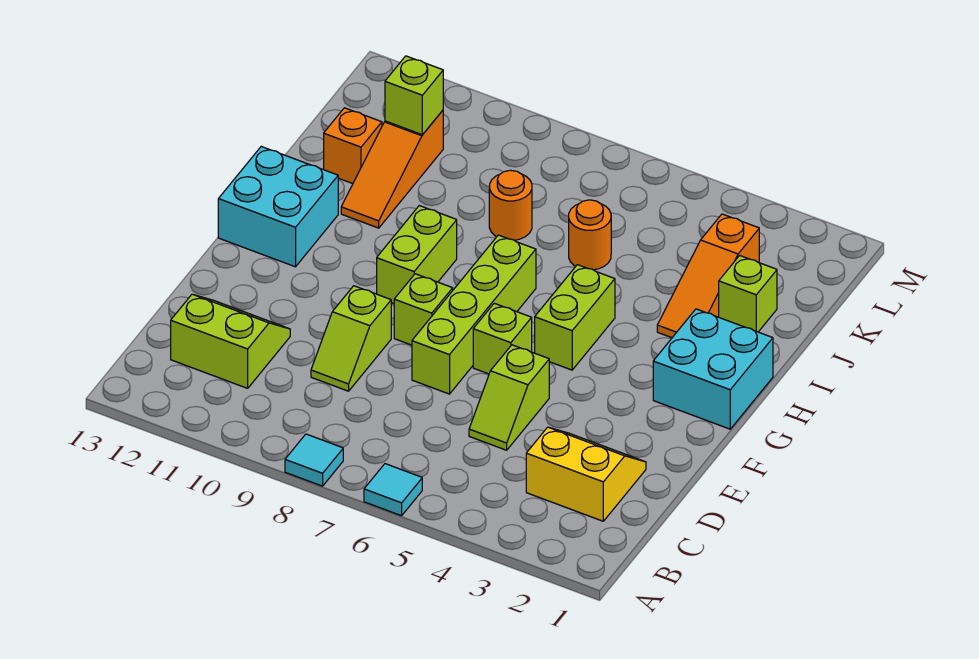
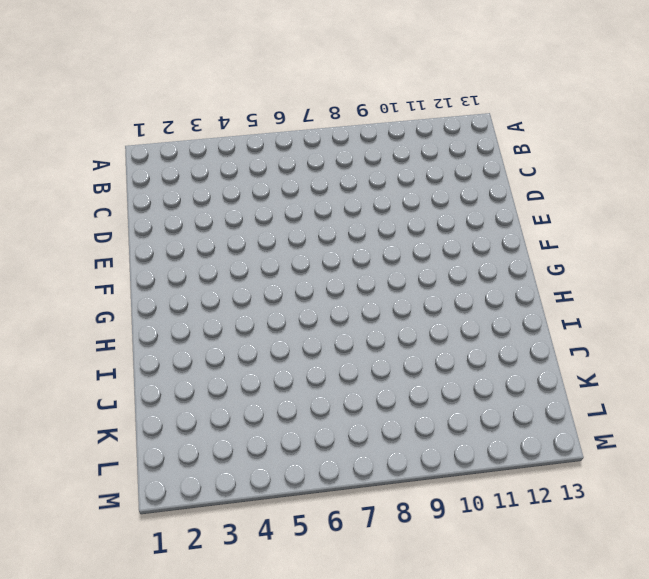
none -> cyan 1x1 tile [364,464,422,516]
none -> cyan 1x1 tile [285,434,343,486]
none -> yellow 2x2 slope [526,427,646,521]

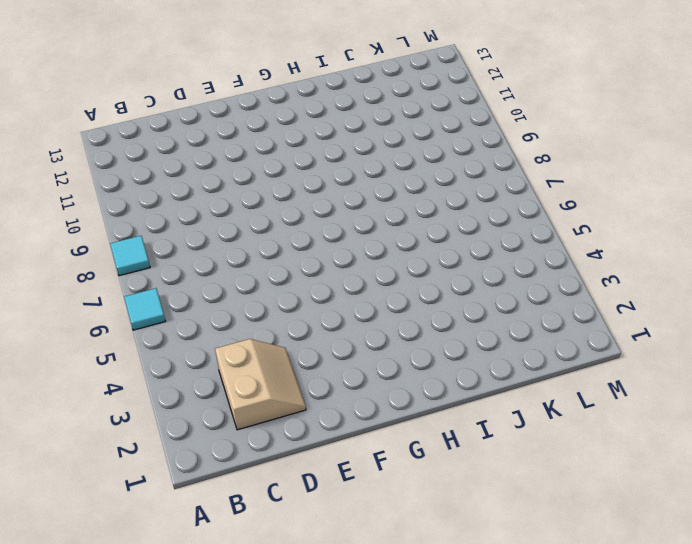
tan 2x2 slope [215,339,306,430] -> yellow 2x2 slope [526,427,646,521]
none -> lime 2x2 slope [171,294,290,388]
none -> lime 1x2 slope [469,345,549,450]
none -> lime 1x2 slope [311,286,391,391]

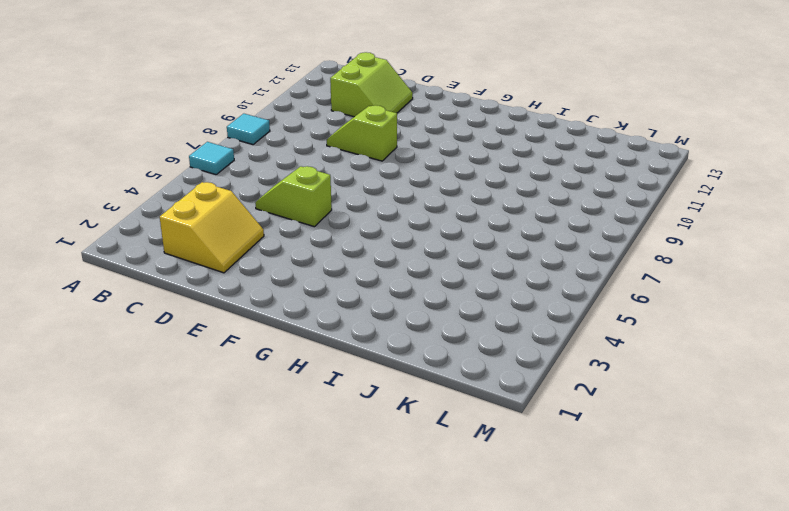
none -> lime 1x4 brick [412,235,536,394]
none -> lime 1x1 brick [473,303,532,374]
none -> lime 1x1 brick [394,274,453,345]

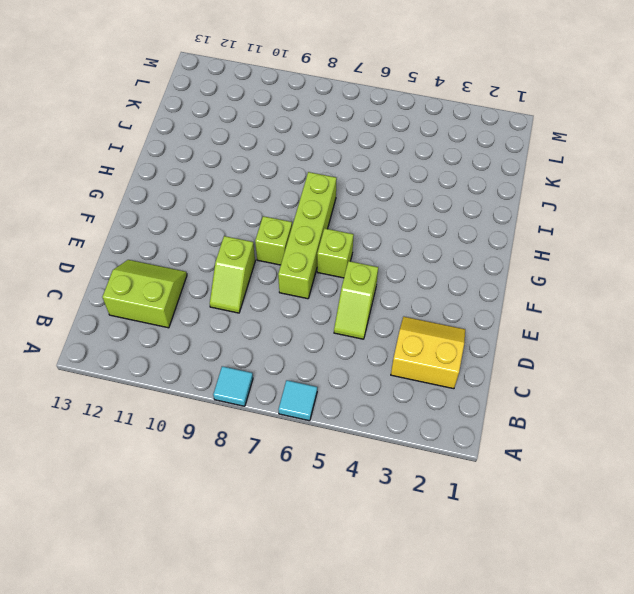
none -> cyan 2x2 brick [653,309,773,429]
none -> lime 1x2 brick [535,265,615,370]
none -> lime 1x2 brick [377,206,457,304]

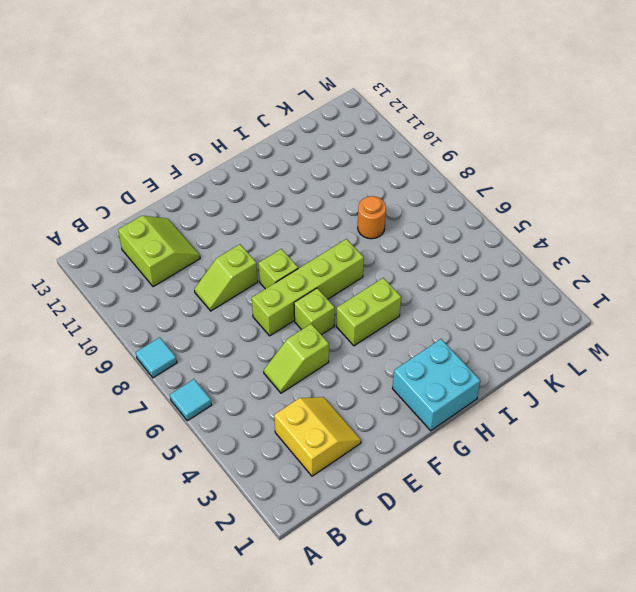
none -> lime 1x2 brick [377,206,457,304]
none -> cyan 2x2 brick [218,147,338,267]
none -> orange 1x3 slope [657,214,759,338]

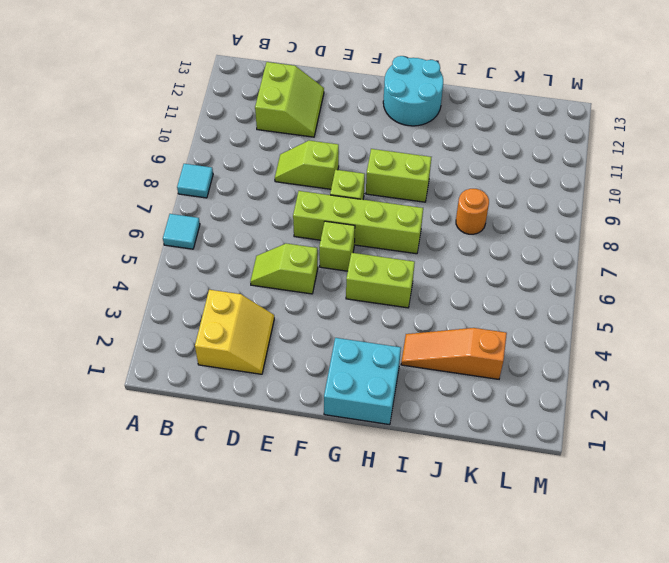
cyan 2x2 round brick [383,56,443,126] -> cyan 2x2 brick [218,147,338,267]
none -> orange 1x3 slope [341,110,443,228]
none -> lime 1x1 brick [719,256,777,332]
none -> orange 1x1 round brick [569,200,611,270]

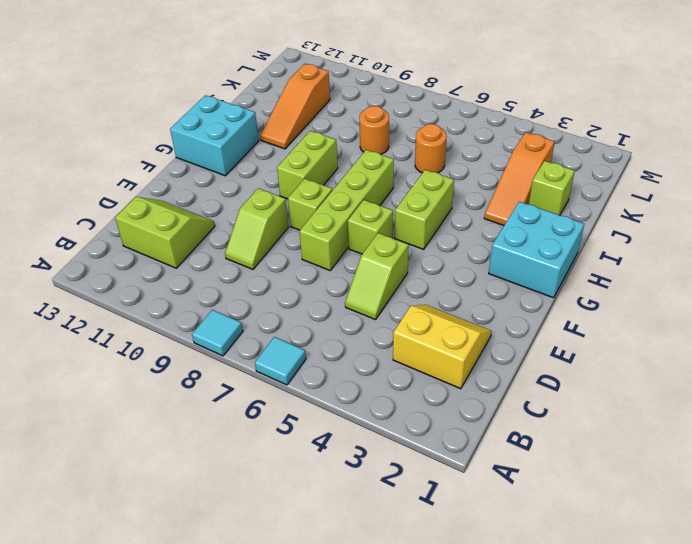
none -> orange 1x1 brick [324,108,382,184]
none -> lime 1x1 brick [385,56,443,135]

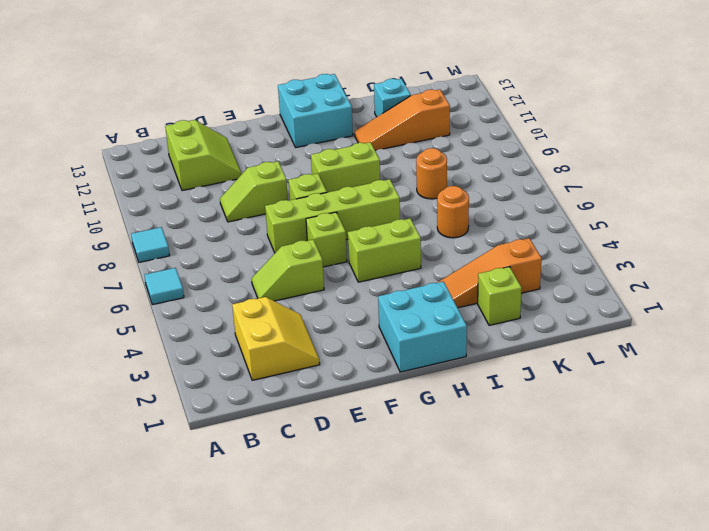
cyan 1x1 brick [374,79,411,117] -> orange 1x1 brick [324,108,382,184]
none -> lime 1x1 brick [385,56,443,135]

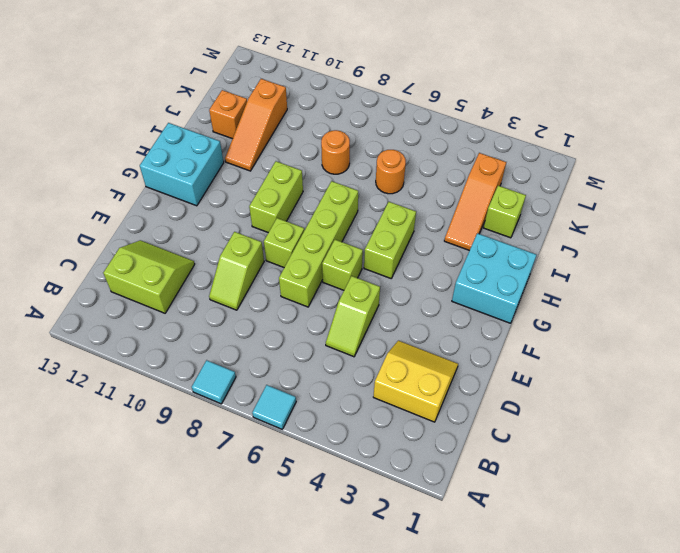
none -> lime 1x1 brick [385,56,443,135]

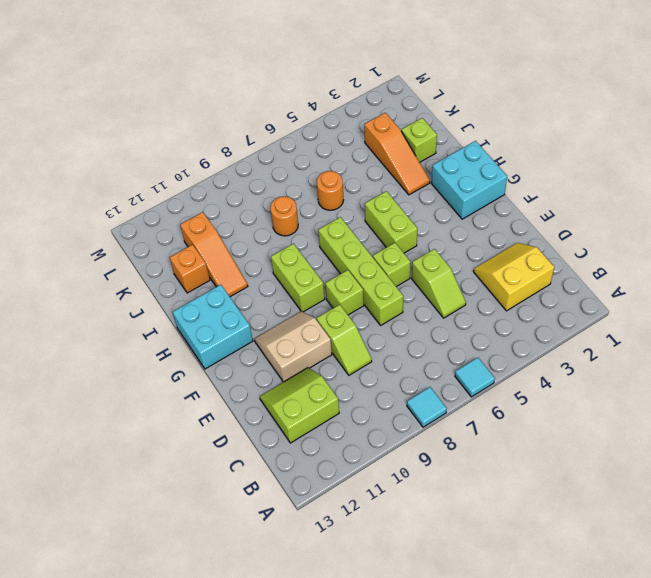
tan 2x2 slope [254,311,332,382] -> none
none -> lime 1x1 brick [385,56,443,135]

